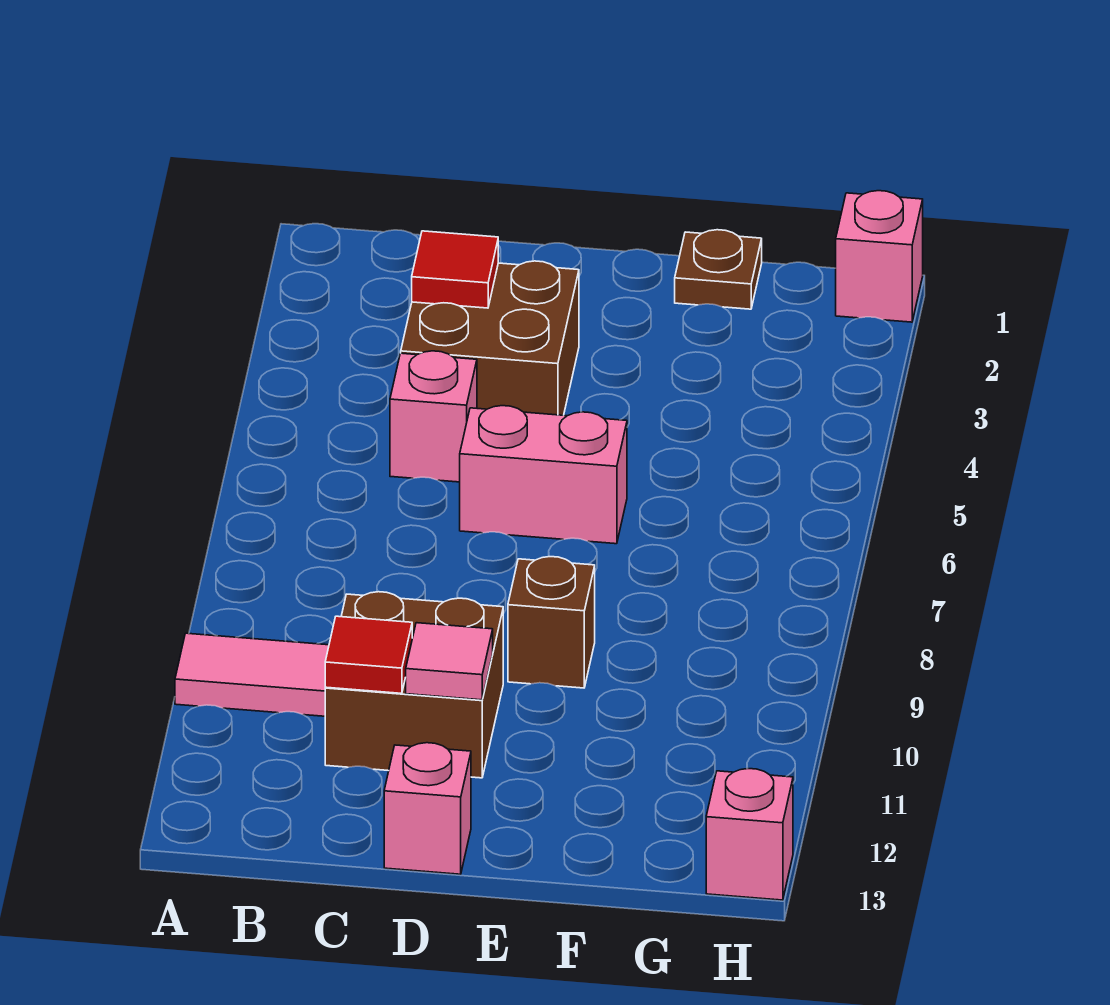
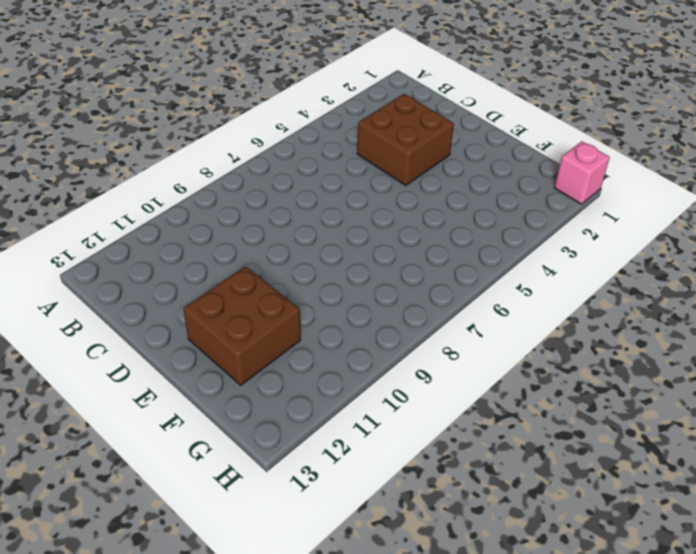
brown 2x2 brick [183,266,301,385] -> brown 2x2 brick moved to [325,592,503,778]
none -> pink 1x2 tile [175,633,329,716]
none -> pink 1x1 brick [390,351,477,482]
none -> pink 1x2 brick [460,406,627,544]

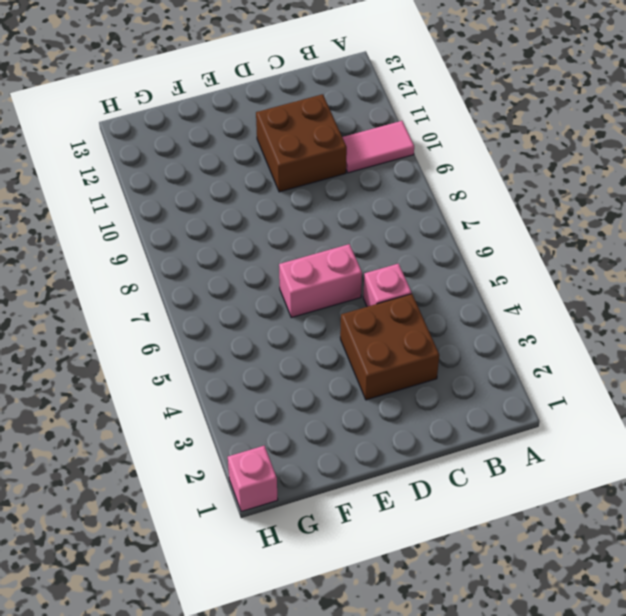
none -> pink 1x1 brick [384,743,471,874]
none -> brown 1x1 brick [508,557,595,688]
none -> brown 1x1 plate [675,230,762,309]

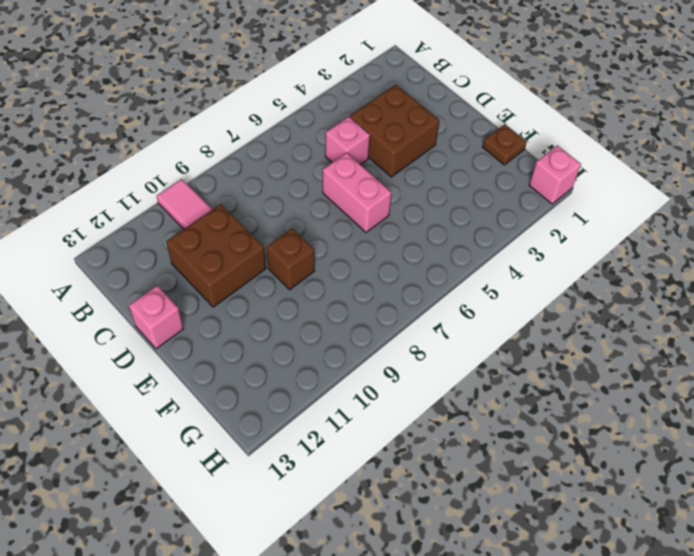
none -> pink 1x1 brick [706,769,793,900]
none -> red 1x1 tile [412,231,498,308]
none -> red 1x1 tile [325,616,412,693]

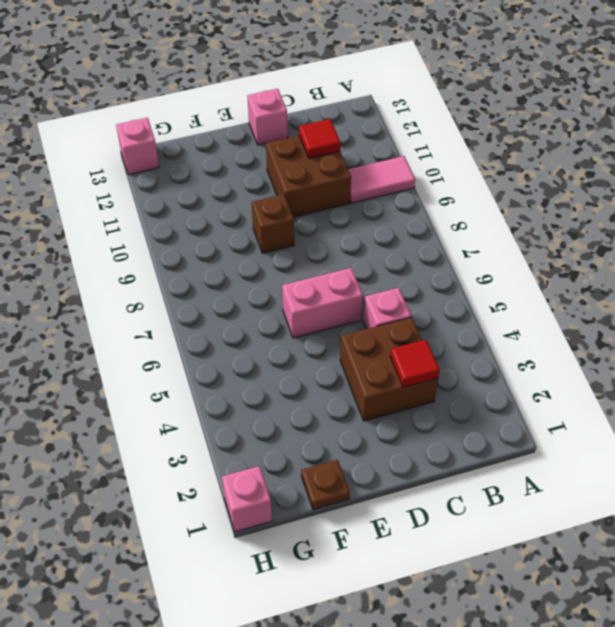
none -> pink 1x1 tile [406,623,493,700]

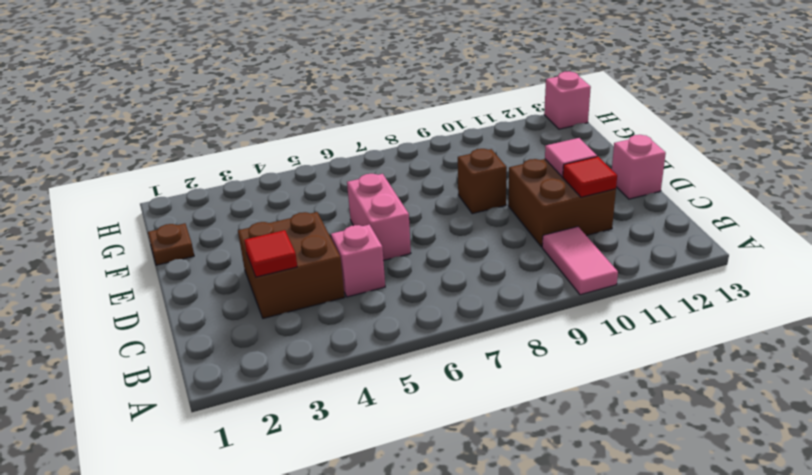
none -> pink 1x1 brick [836,191,923,322]

